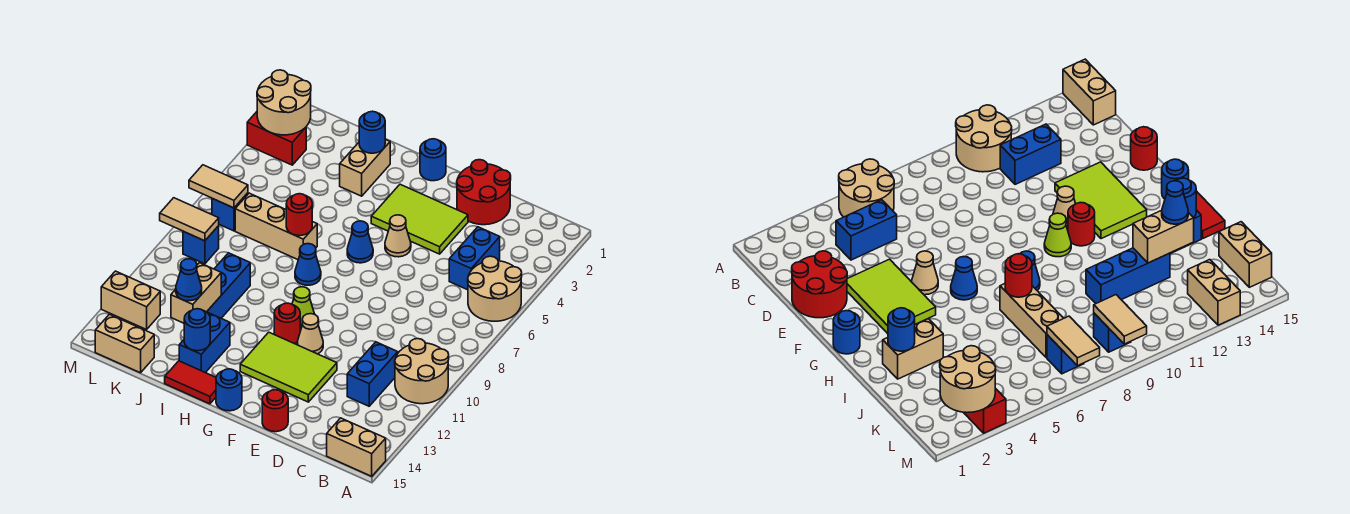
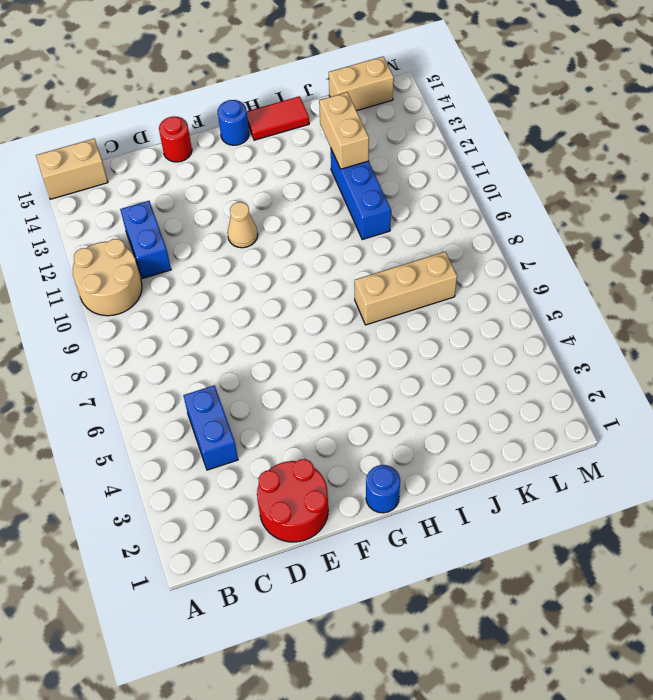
none -> tan 2x2 round brick [468,256,522,321]
none -> lime 2x3 tile [371,184,468,254]
none -> lime 2x3 tile [240,332,337,402]
none -> tan 1x1 cone [385,215,411,257]

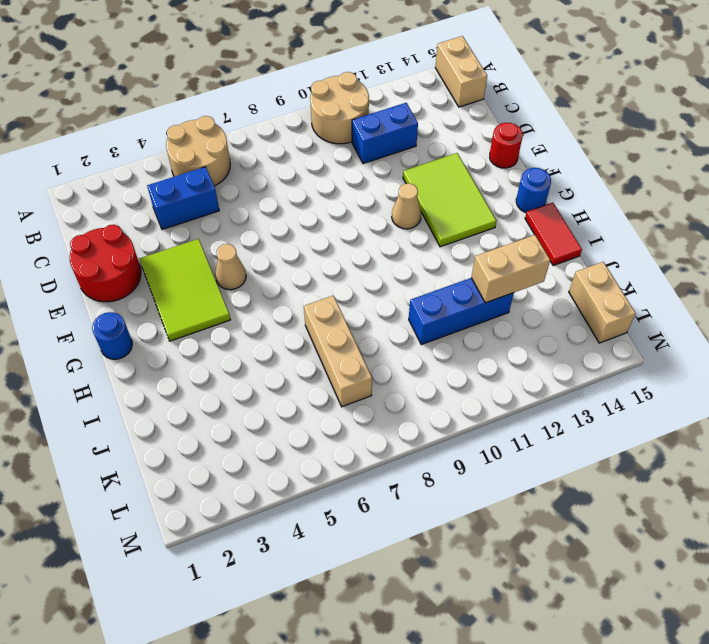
none -> blue 1x1 cone [347,221,373,263]
none -> lime 1x1 cone [292,287,314,329]
none -> red 1x1 round brick [274,303,300,344]
none -> blue 1x1 cone [295,244,321,285]

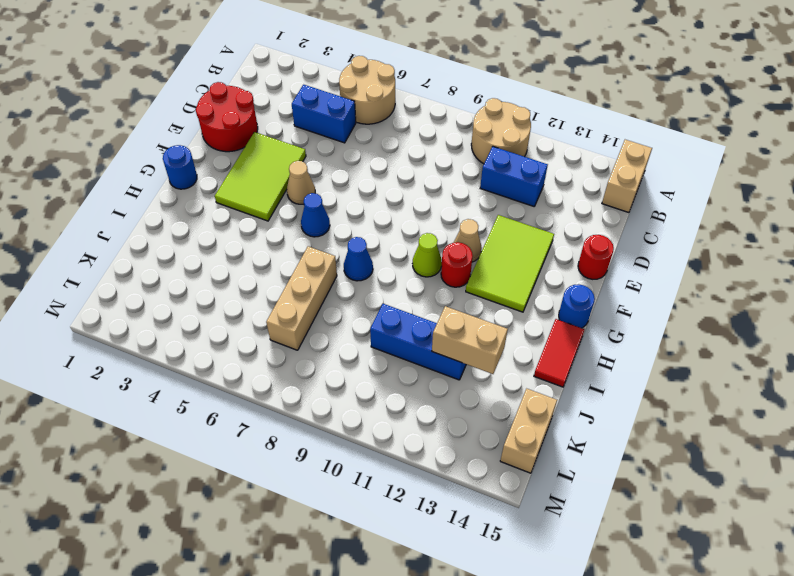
none -> tan 1x2 brick [340,139,390,196]
none -> blue 1x2 brick [179,313,230,373]
none -> red 1x2 brick [247,112,306,165]
none -> blue 1x1 brick [212,193,248,231]

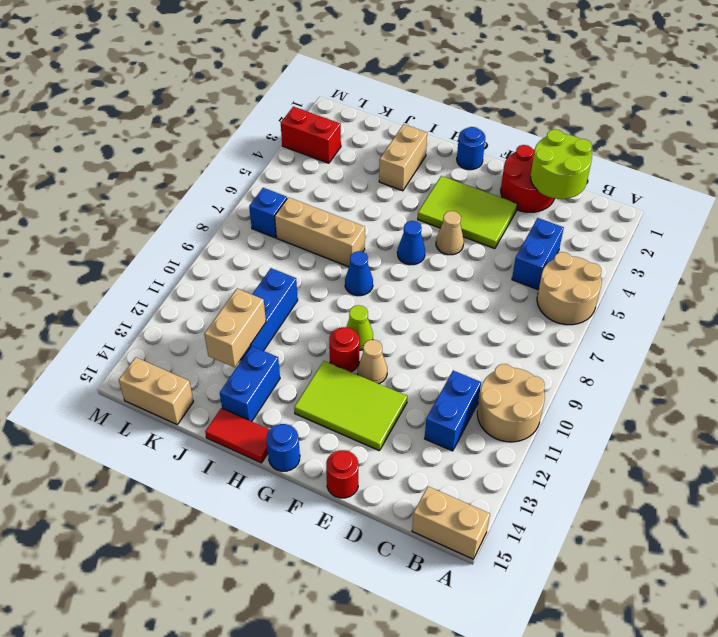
lime 2x2 round brick [531,129,592,199] -> none
none -> blue 1x1 brick [183,226,219,264]
none -> tan 1x2 brick [101,271,160,330]
none -> blue 1x1 round brick [359,111,385,153]
none -> red 1x1 round brick [286,194,312,236]

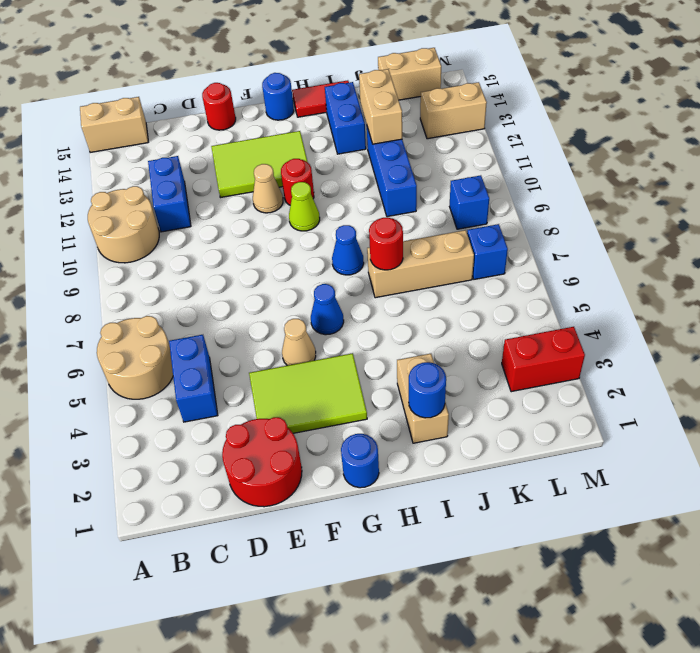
none -> blue 1x1 round brick [184,309,210,351]
none -> tan 2x2 round brick [257,70,311,135]
none -> tan 1x2 tile [189,165,248,208]
none -> tan 1x2 tile [160,198,219,241]

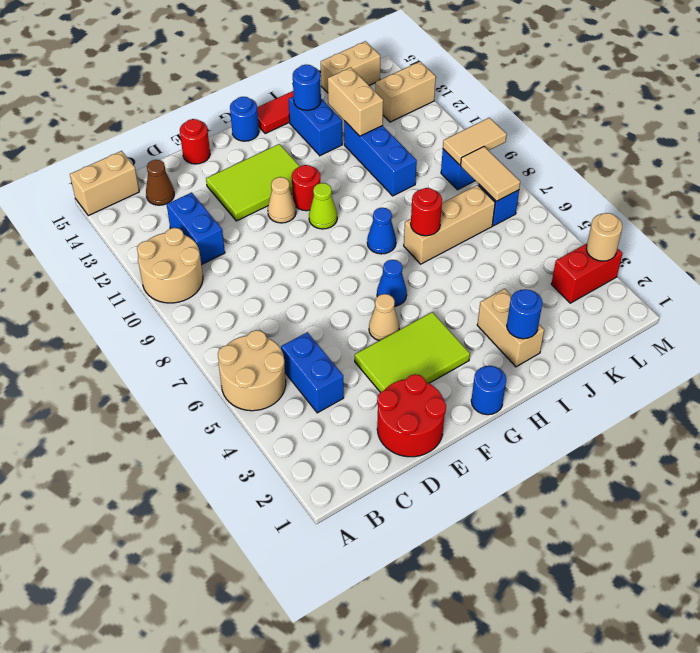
brown 1x1 cone [146,160,174,205] -> none
tan 1x2 tile [461,147,520,201] -> tan 1x2 tile turned to [189,165,248,208]
tan 1x1 round brick [586,213,622,261] -> tan 2x2 round brick [257,70,311,135]
none -> blue 1x1 cone [176,259,202,301]

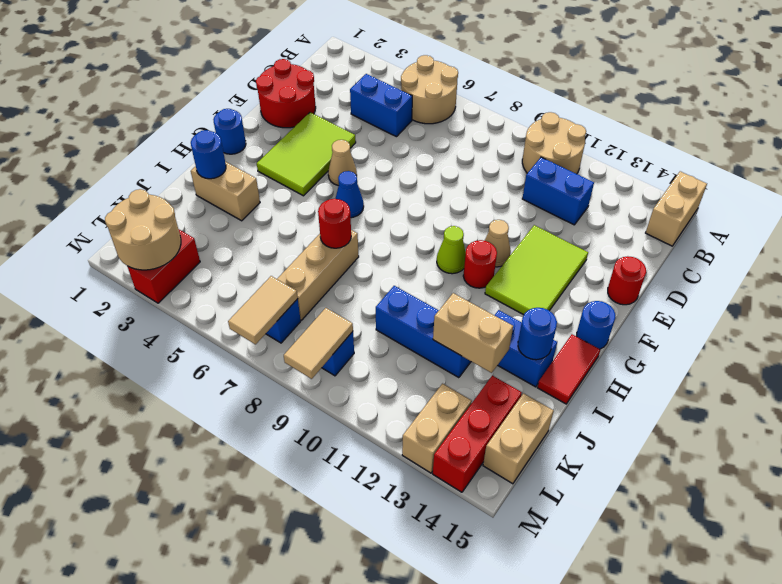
red 1x3 brick [433,375,522,492] -> none
none -> blue 1x1 cone [295,244,321,285]
none -> blue 1x1 cone [176,259,202,301]

